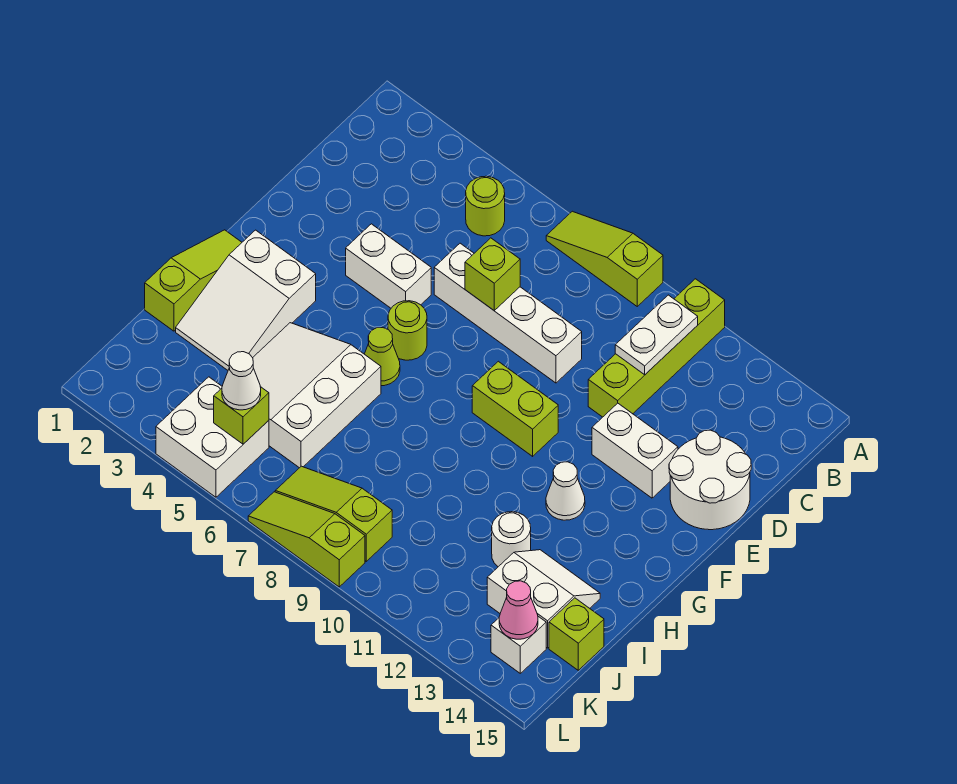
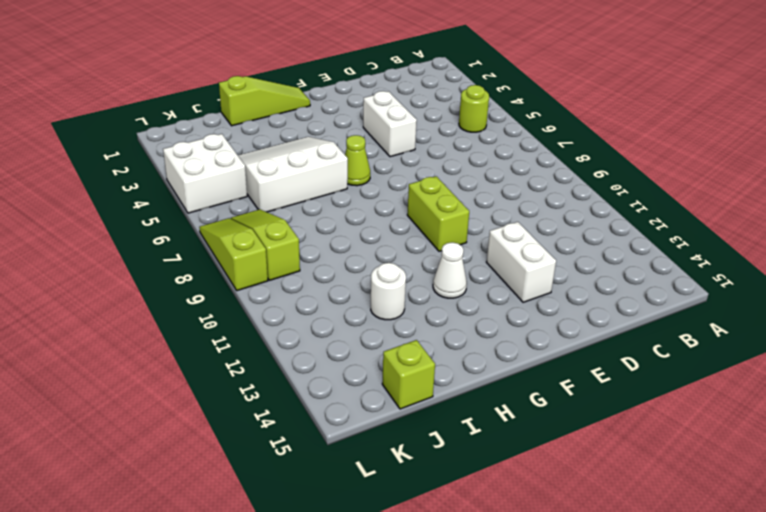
none -> lime 1x3 slope [546,211,663,306]
none -> lime 1x4 brick [588,279,725,417]
none -> white 1x4 brick [434,243,582,383]

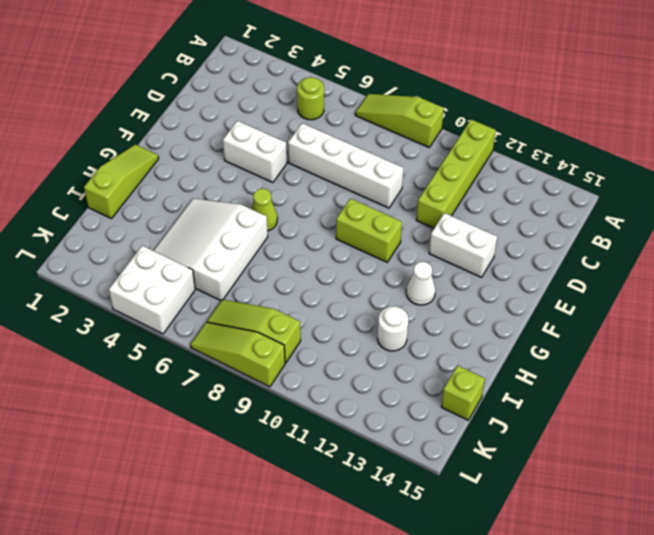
none -> white 2x2 round brick [669,430,751,530]
none -> lime 1x1 round brick [388,301,427,360]
none -> white 2x3 slope [176,230,316,370]

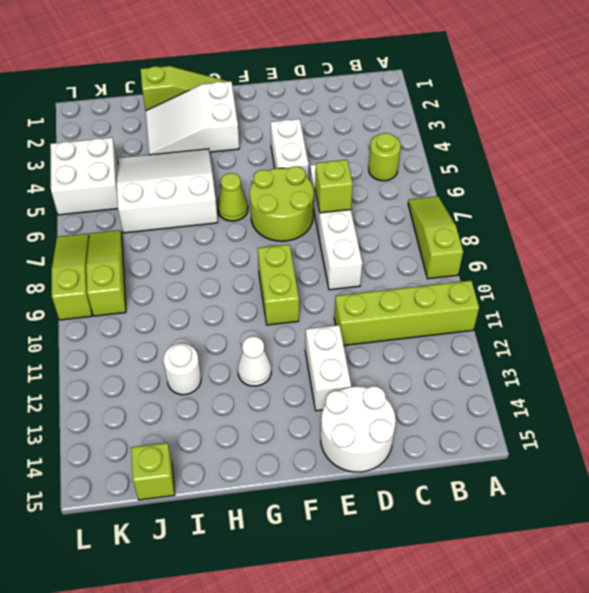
lime 2x2 round brick [250,166,314,241] -> lime 1x1 round brick [388,301,427,360]
none -> white 2x2 slope [487,550,600,648]
none -> white 1x1 brick [491,616,546,673]
none -> white 1x2 plate [615,295,698,375]

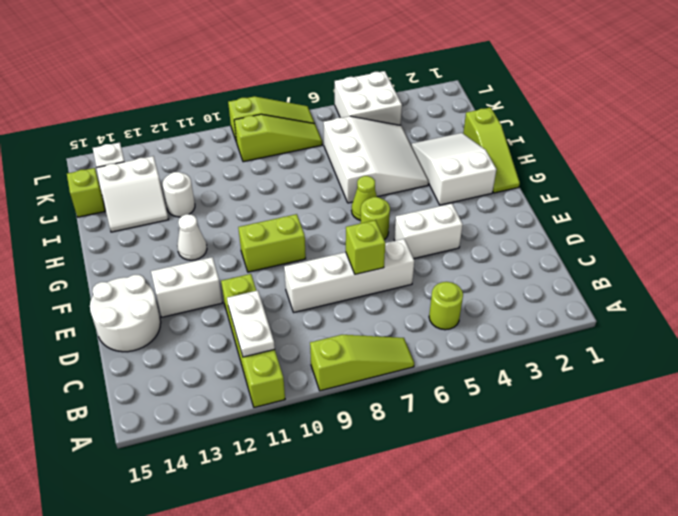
none -> lime 1x1 brick [214,387,269,444]
none -> pink 1x1 cone [499,581,538,639]
none -> white 1x1 cone [222,352,261,410]

